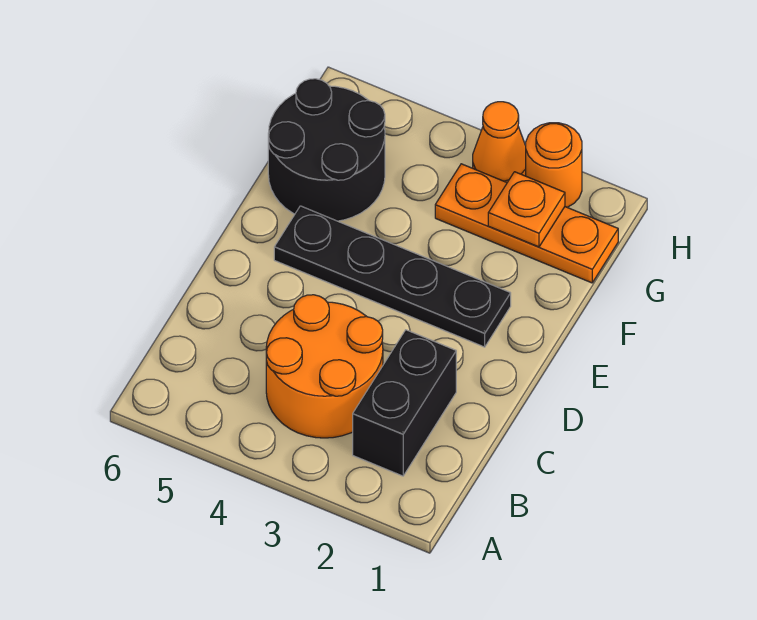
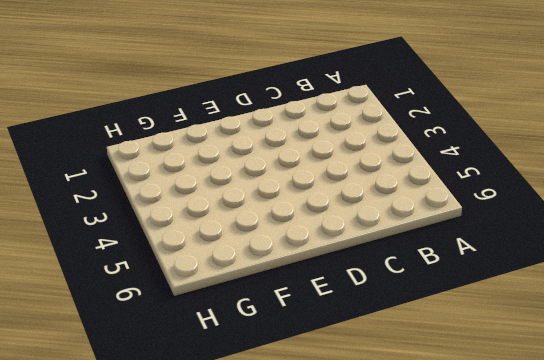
none -> black 1x2 brick [353,330,456,476]
none -> orange 2x2 round brick [266,295,383,438]

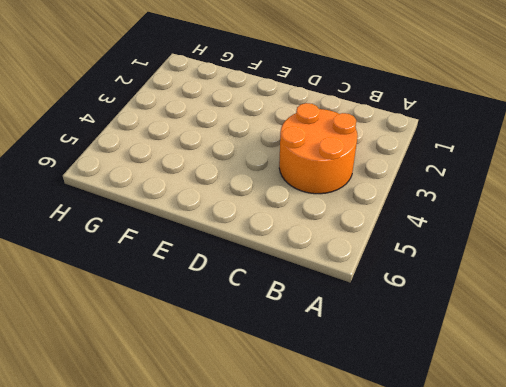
none -> black 1x2 brick [353,330,456,476]
none -> black 1x4 plate [274,206,511,347]

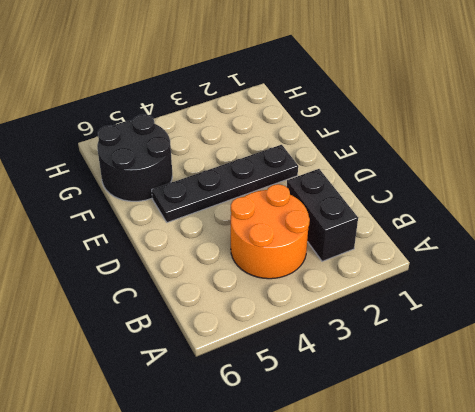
none -> orange 1x3 plate [435,164,618,283]
none -> orange 1x1 round brick [526,123,582,207]

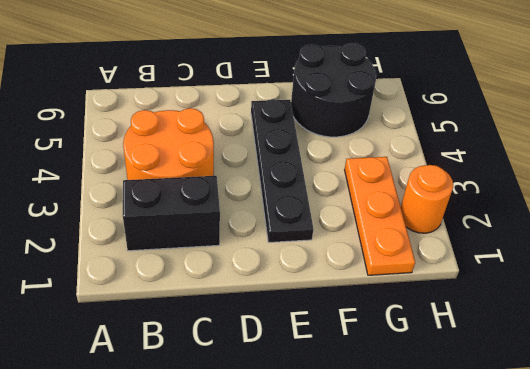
none -> orange 1x1 cone [473,102,526,182]
none -> orange 1x1 plate [488,172,565,247]

